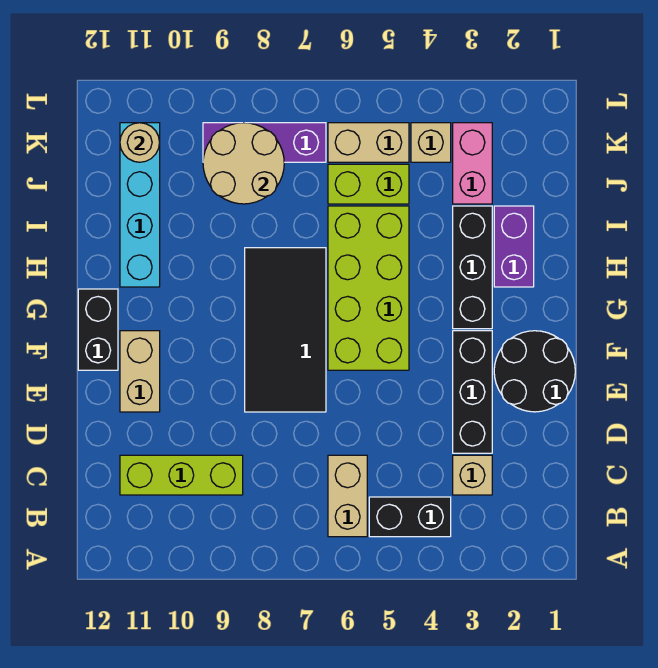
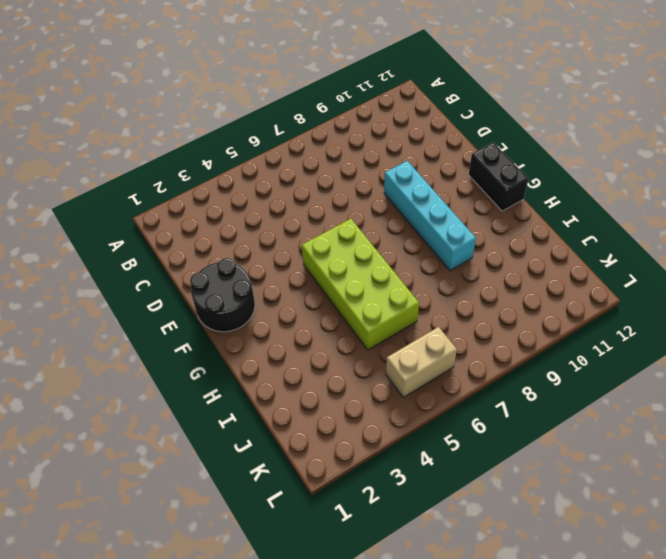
cyan 1x4 brick [384,161,476,271] -> cyan 1x4 brick moved to [120,123,160,287]
none -> black 1x2 brick [369,497,451,537]
none -> tan 1x2 brick [328,455,367,537]
none -> tan 1x1 brick [453,455,492,495]

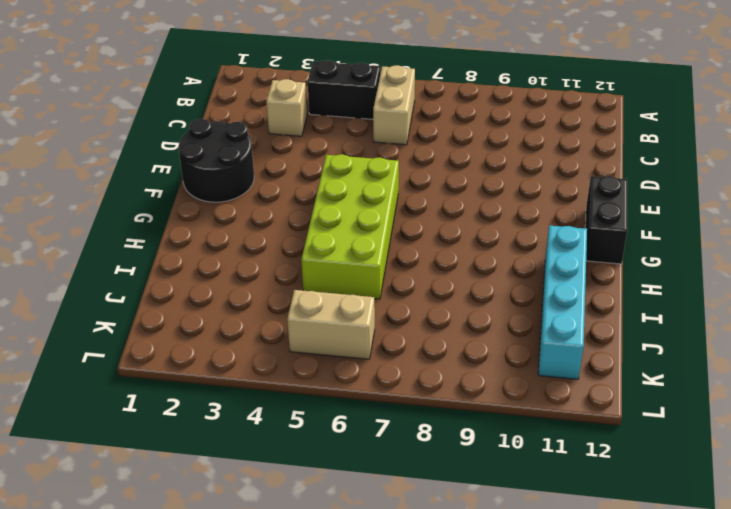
none -> lime 1x3 brick [120,455,243,495]
none -> black 1x3 brick [453,331,492,453]
none -> black 2x4 tile [245,248,326,412]

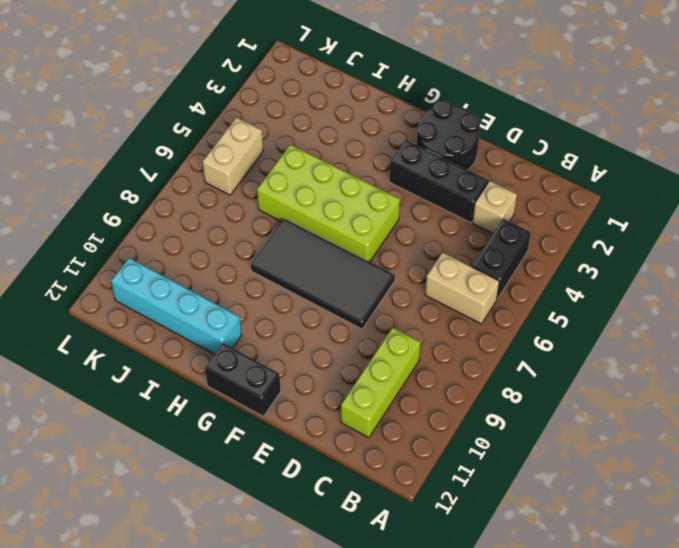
none -> tan 1x2 brick [120,331,160,412]
none -> black 1x3 brick [453,206,492,329]
none -> purple 1x2 brick [494,206,534,287]

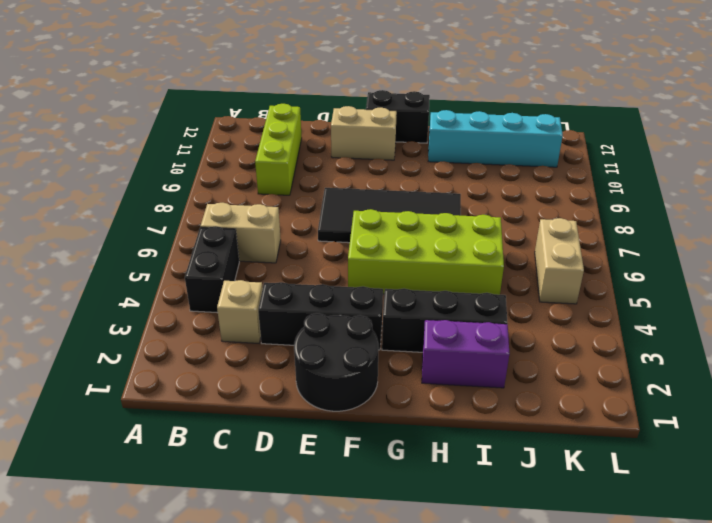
none -> pink 1x2 brick [453,123,492,204]
none -> lime 1x2 brick [328,164,409,204]
none -> tan 1x1 brick [411,123,451,162]

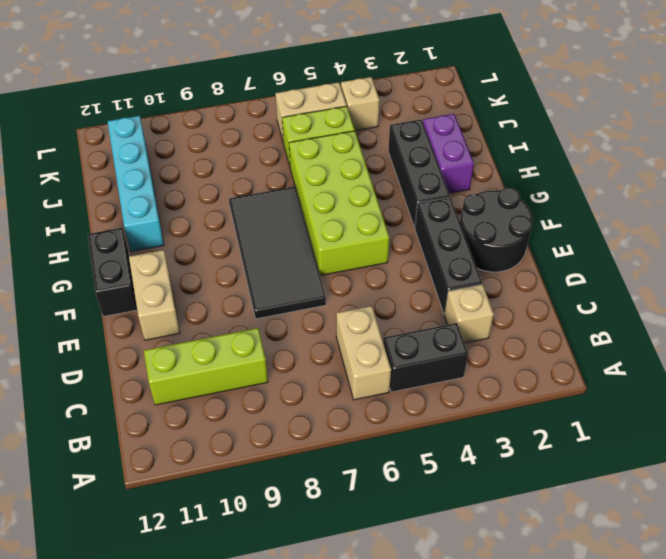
none -> pink 1x2 brick [453,123,492,204]
none -> purple 1x3 brick [203,123,326,162]
none -> tan 2x2 round brick [203,123,284,204]

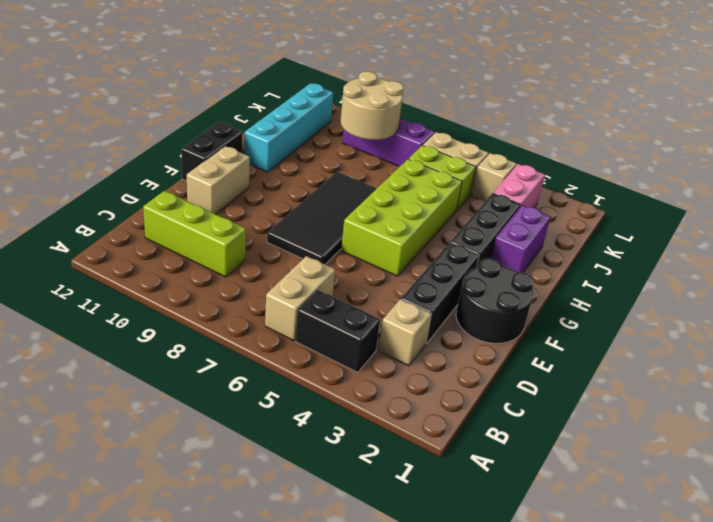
none -> tan 1x1 round brick [120,123,160,162]

